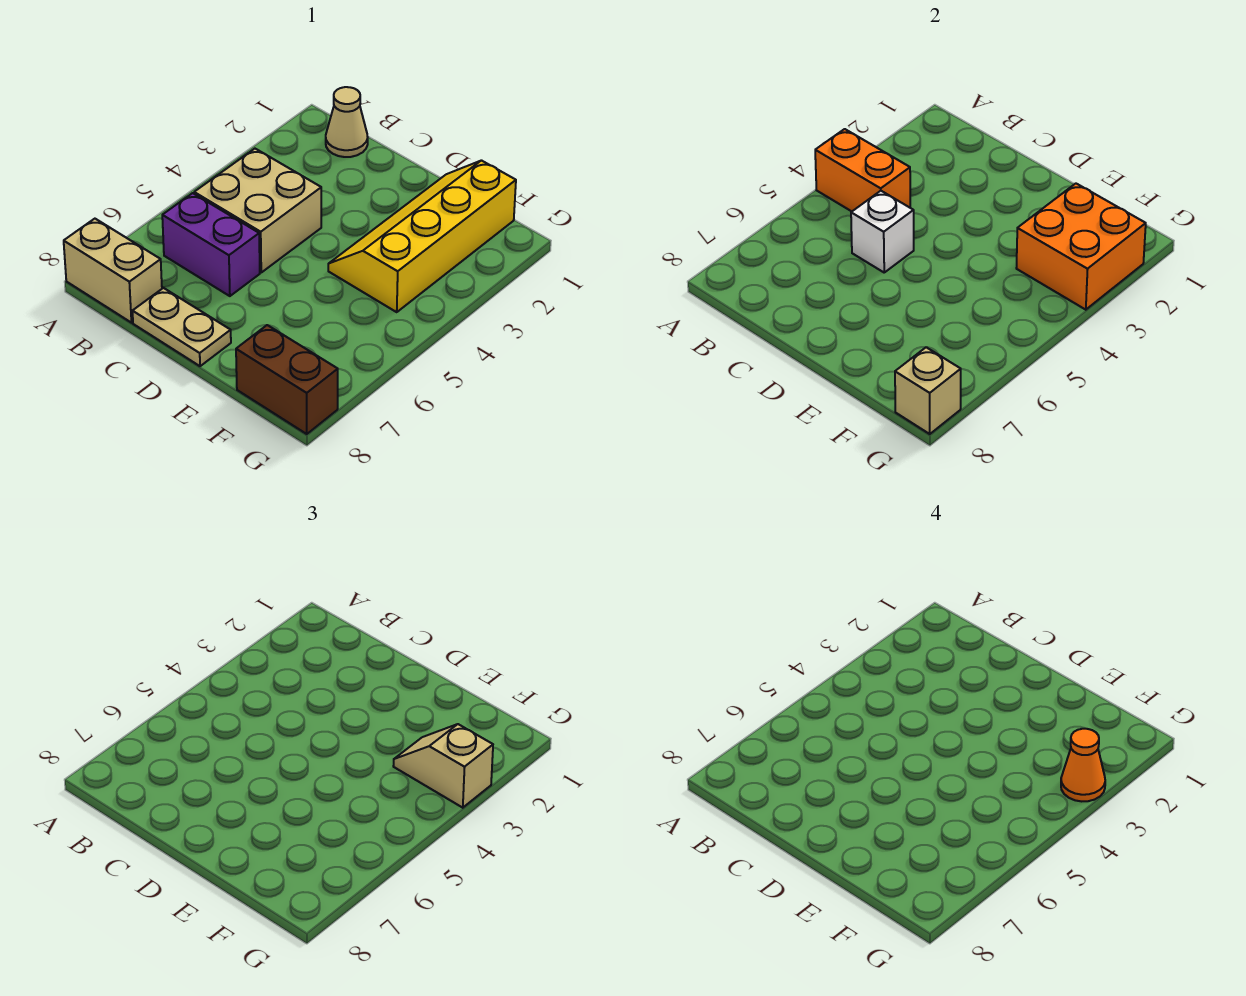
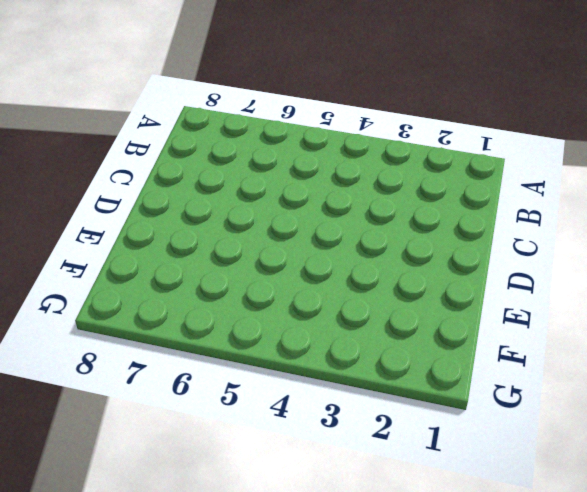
none -> tan 1x2 brick [64,219,162,323]
none -> tan 1x1 cone [326,87,368,157]
none -> tan 2x2 brick [194,149,321,272]

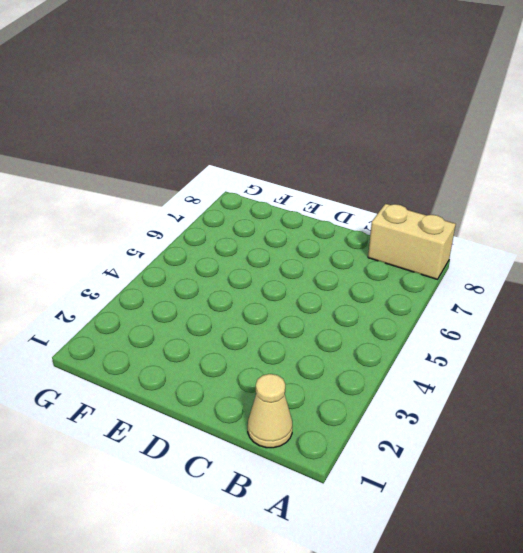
none -> tan 2x2 brick [194,149,321,272]
none -> purple 1x2 brick [162,193,260,296]
none -> tan 1x2 plate [132,288,231,366]

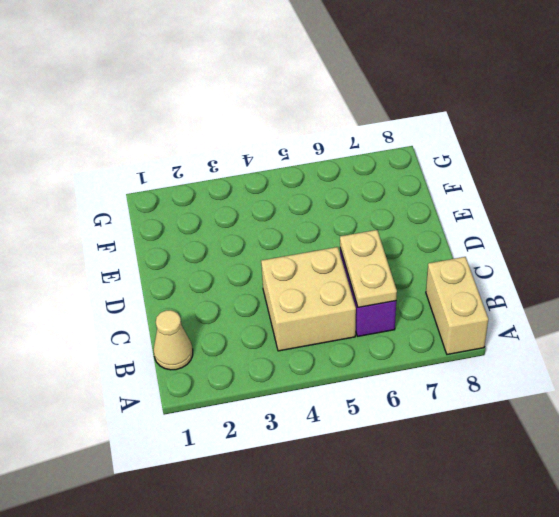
tan 1x2 plate [340,230,397,307] -> tan 1x2 plate moved to [132,288,231,366]
none -> yellow 2x4 slope [328,160,516,312]
none -> brown 1x2 brick [236,325,338,434]
none -> orange 1x2 brick [815,129,910,211]

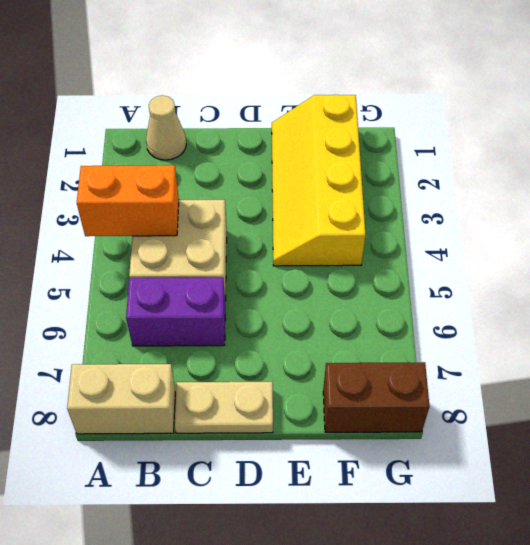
none -> white 1x1 brick [851,191,914,272]
none -> orange 2x2 brick [1016,184,1146,310]
none -> tan 1x1 brick [895,347,961,434]

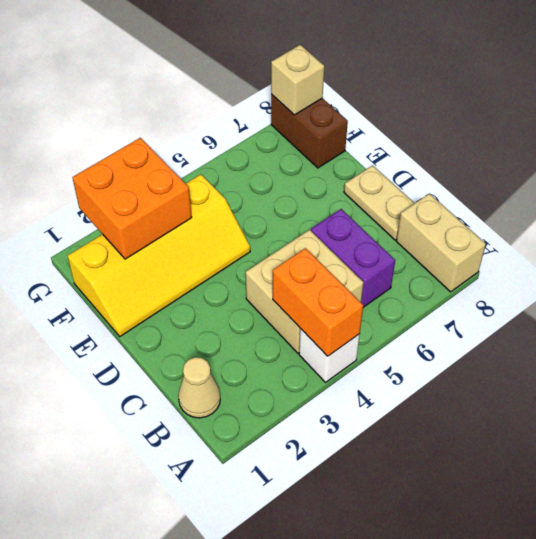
white 1x1 brick [299,329,360,382] -> white 1x1 brick moved to [851,191,914,272]
none -> tan 1x2 slope [393,724,493,808]
none -> orange 1x1 cone [1061,729,1105,801]

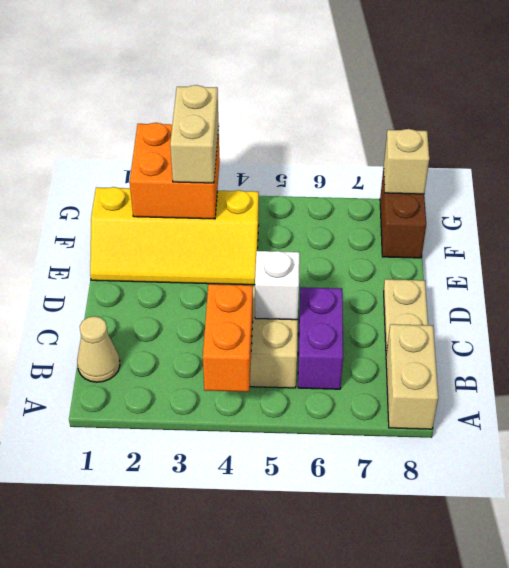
tan 1x2 brick [170,85,219,183] -> tan 1x2 slope [393,724,493,808]
none -> orange 1x1 cone [1061,729,1105,801]

